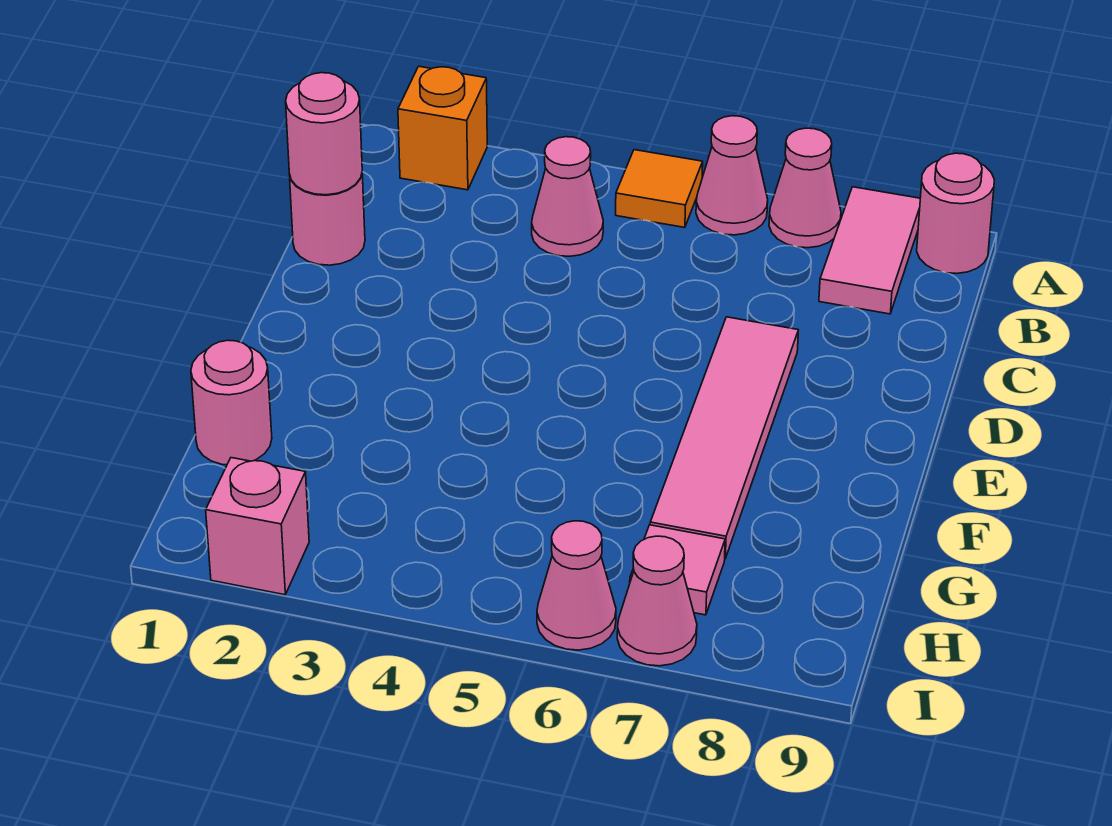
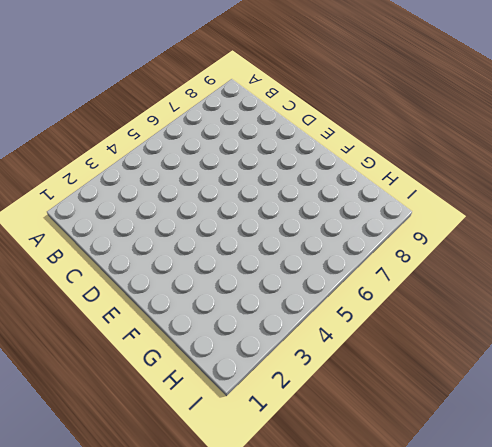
none -> orange 1x1 brick [398,66,487,190]
none -> orange 1x1 tile [616,150,703,228]
none -> pink 1x1 cone [696,116,768,235]

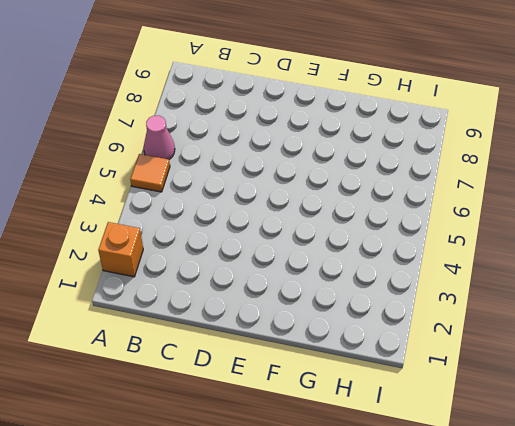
none -> pink 1x1 cone [769,128,841,248]
none -> pink 1x2 tile [819,187,920,314]
none -> pink 1x1 round brick [917,153,994,274]

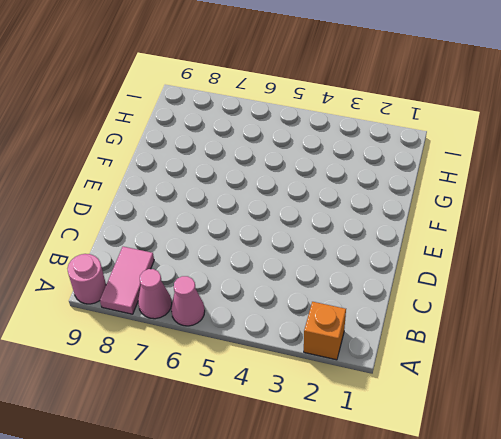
none -> orange 1x1 tile [616,150,703,228]
none -> pink 1x1 cone [532,137,603,256]
none -> pink 1x1 round brick [289,174,365,265]

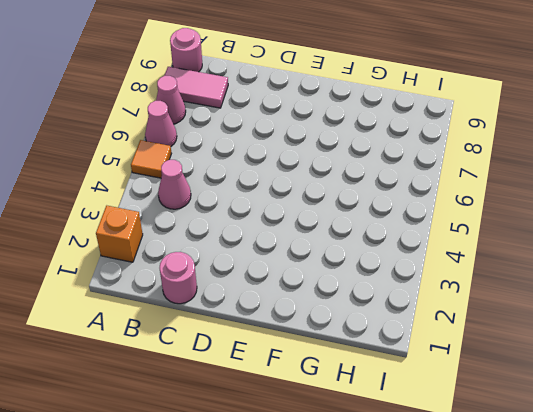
none -> pink 1x4 tile [650,317,798,559]
none -> pink 1x1 round brick [191,340,272,465]
none -> pink 1x1 tile [630,525,725,615]

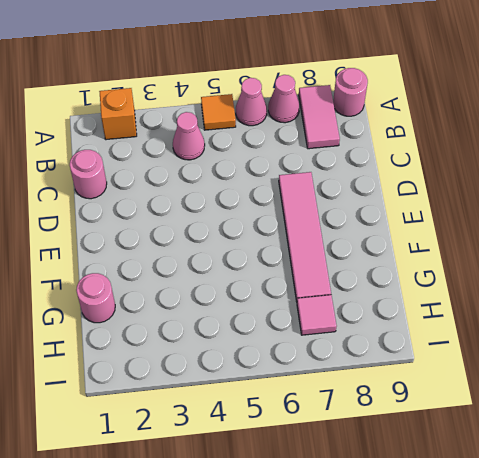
none -> pink 1x1 brick [206,458,309,595]
none -> pink 1x1 cone [537,521,616,650]
none -> pink 1x1 cone [617,536,697,666]

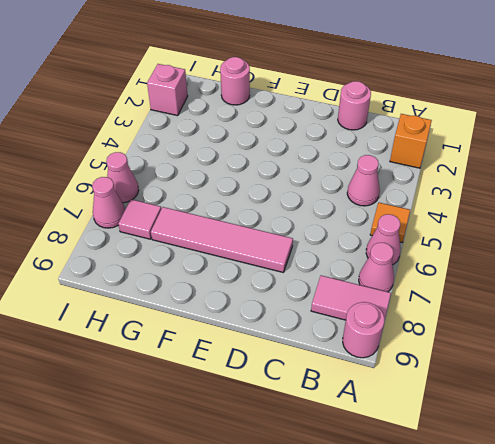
none -> pink 1x1 round brick [286,73,362,195]

